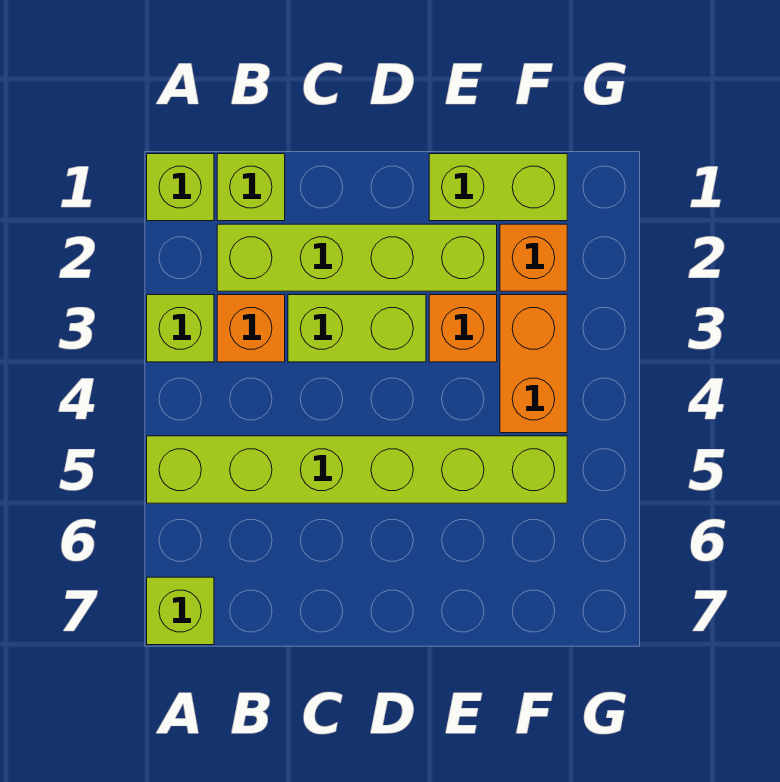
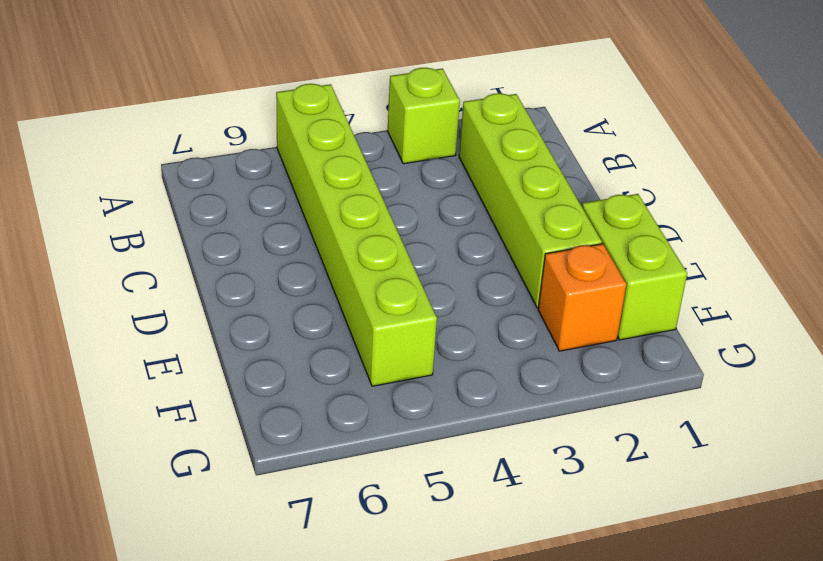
none -> lime 1x1 brick [147,154,214,221]
none -> lime 1x1 brick [147,577,214,645]
none -> lime 1x1 brick [217,154,285,221]

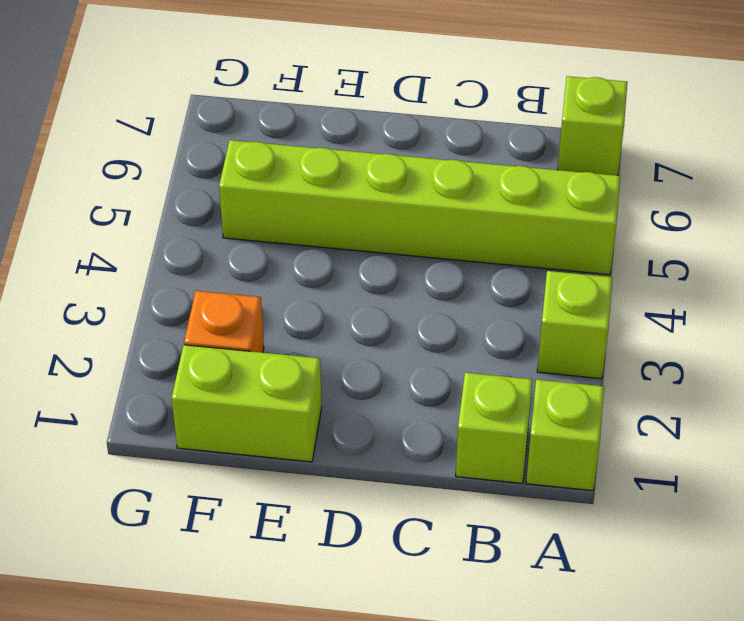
none -> lime 1x4 brick [217,224,497,291]
none -> orange 1x1 brick [217,295,285,362]
none -> lime 1x2 brick [288,295,426,362]

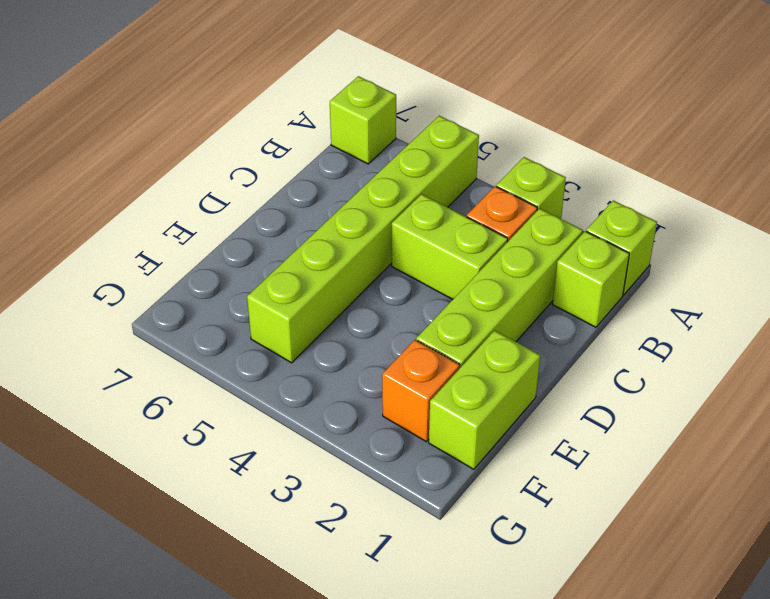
lime 1x2 brick [392,194,508,299] -> lime 1x2 brick turned to [288,295,426,362]
none -> orange 1x1 brick [429,295,497,362]
none -> orange 1x2 brick [500,295,567,433]

